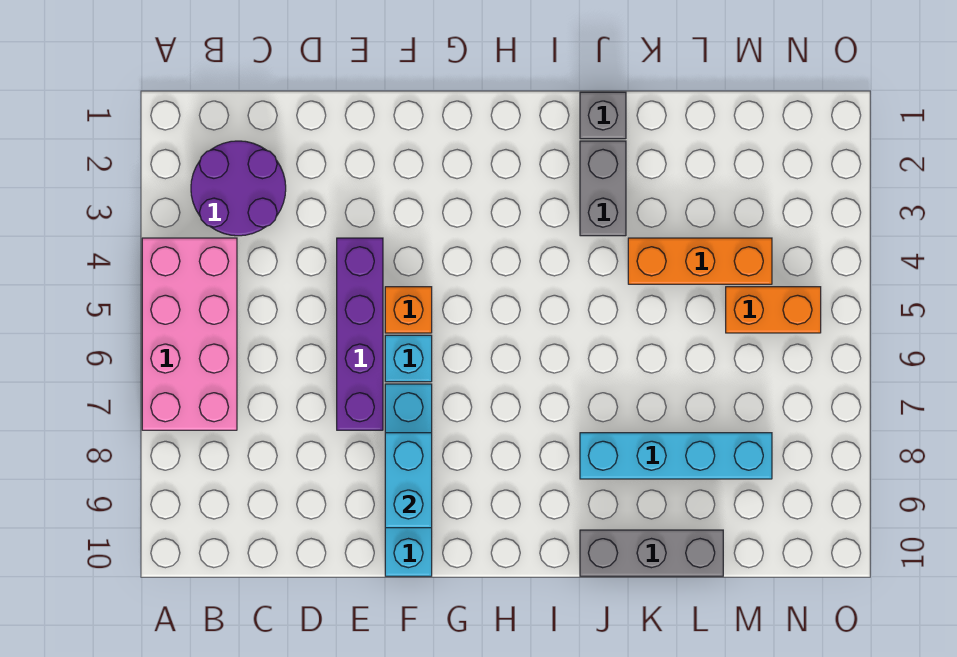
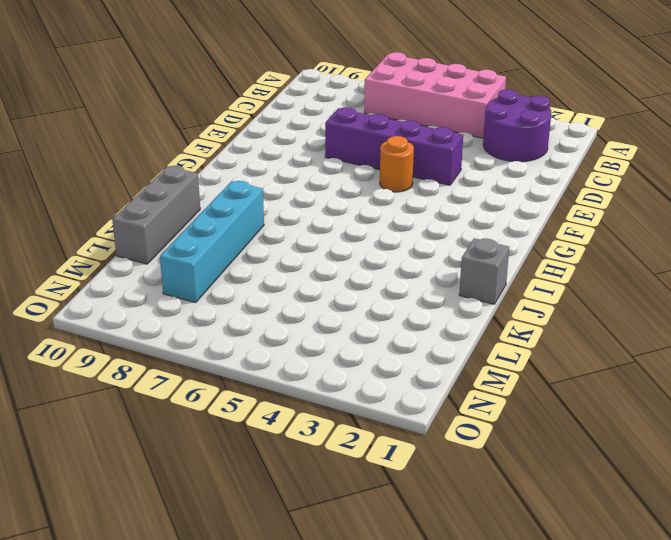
orange 1x1 round brick [380,136,414,192] -> orange 1x1 brick [385,287,432,333]
none -> cyan 1x1 brick [385,335,432,382]
none -> cyan 1x4 brick [385,384,432,576]
none -> grey 1x2 brick [580,141,626,236]

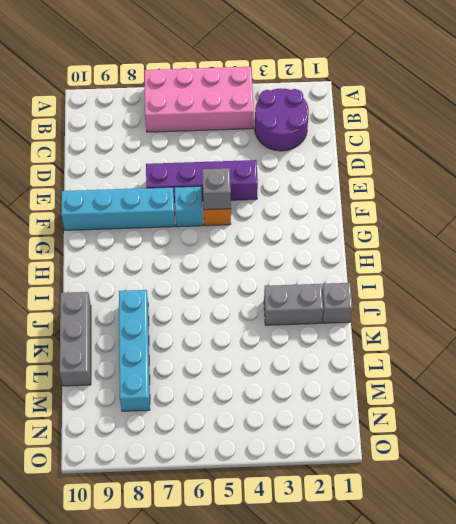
grey 1x1 brick [202,168,231,210] -> none
none -> orange 1x3 brick [628,238,772,284]
none -> orange 1x2 brick [726,287,821,333]
none -> cyan 1x2 brick [385,433,432,528]

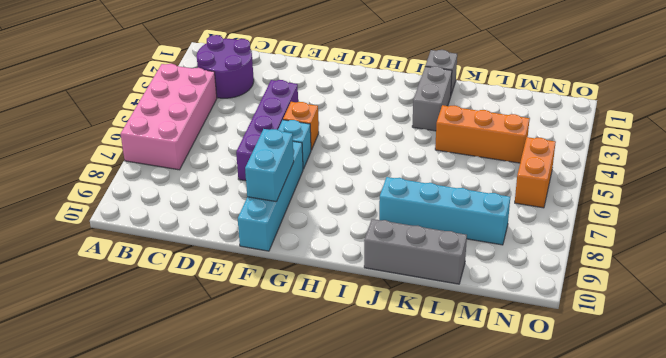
orange 1x2 brick [515,137,556,208] -> orange 1x2 brick turned to [726,287,821,333]

